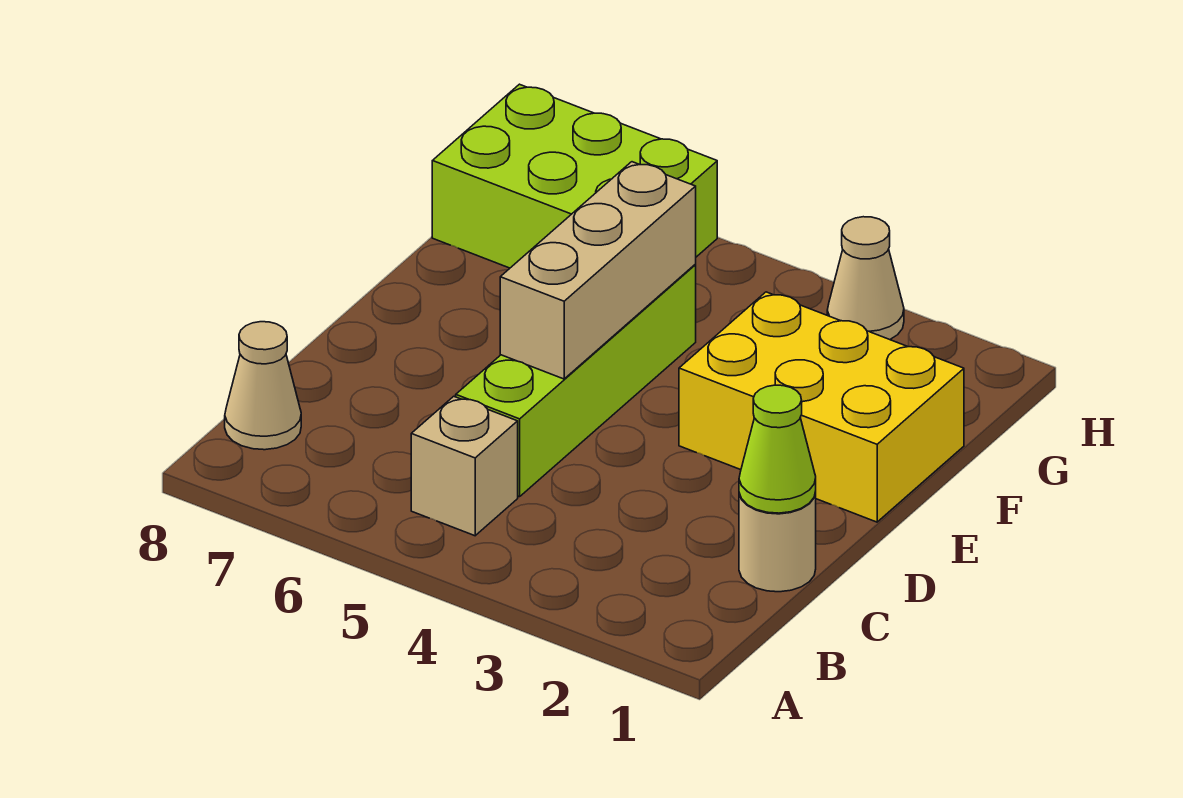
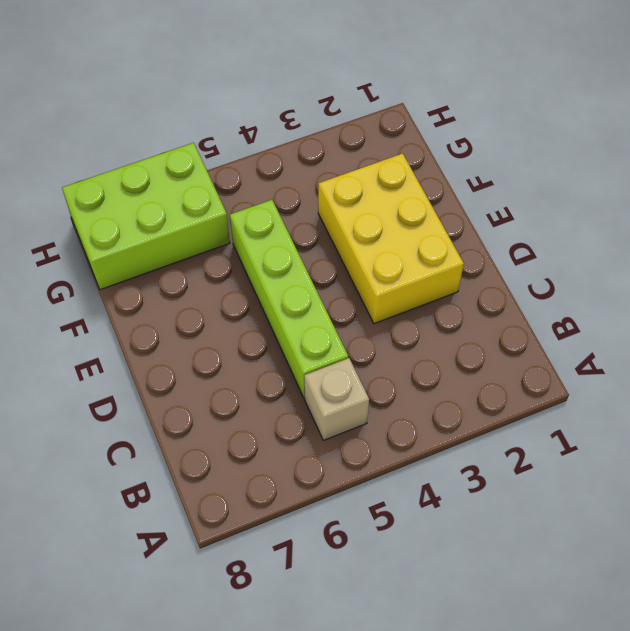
yellow 2x3 brick [318,153,464,324] -> yellow 2x3 brick turned to [679,292,964,522]
none -> tan 1x1 cone [225,322,301,450]
none -> tan 1x1 round brick [739,492,816,592]

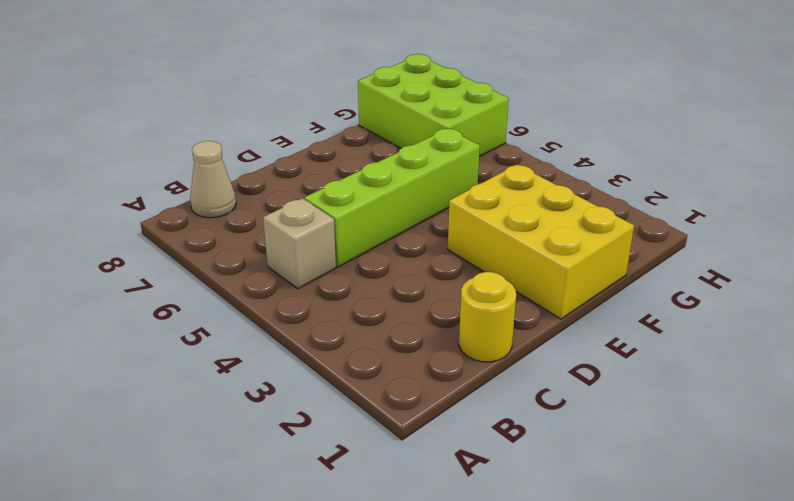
yellow 1x1 round brick [459,272,516,362] -> tan 1x1 round brick [739,492,816,592]
none -> tan 1x1 cone [827,217,904,340]
none -> lime 1x1 cone [739,385,816,513]

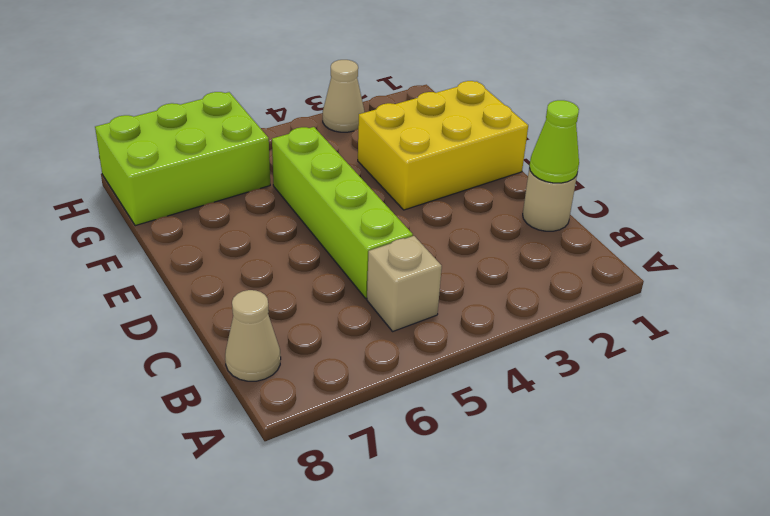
none -> tan 1x3 brick [500,162,696,379]

